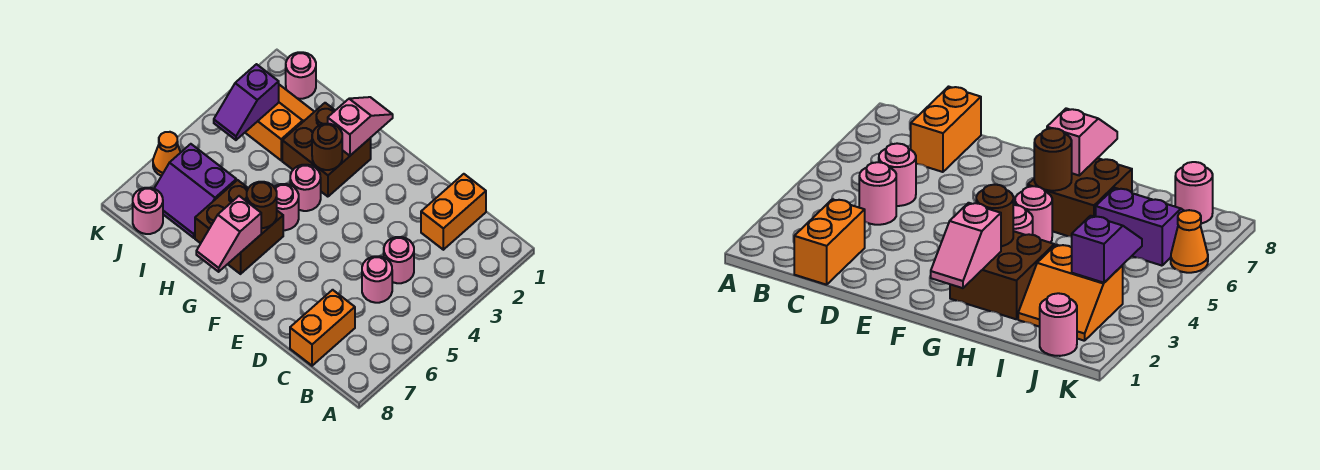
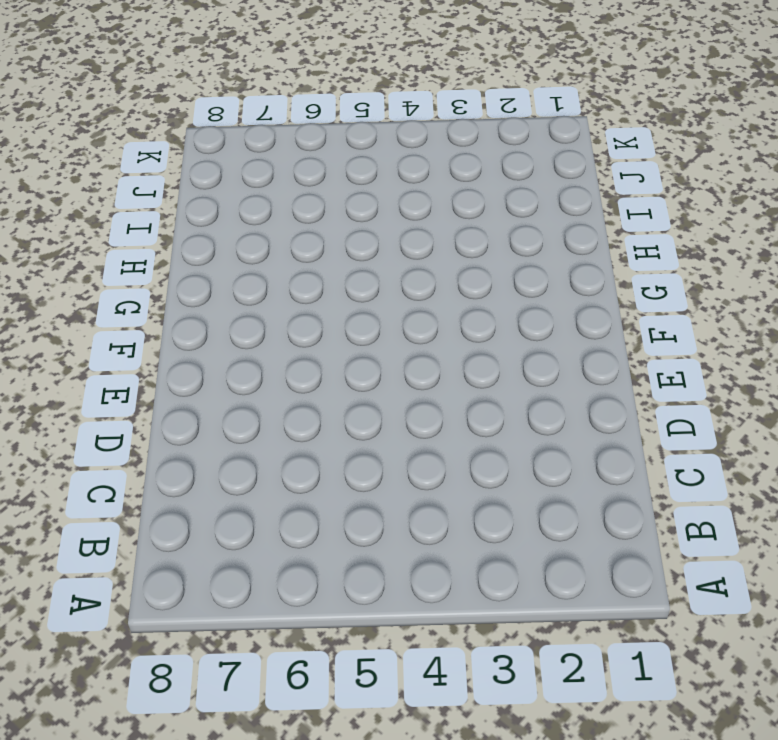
none -> orange 1x2 brick [421,174,486,250]
none -> pink 1x1 round brick [384,237,414,283]
none -> pink 1x1 round brick [362,256,392,303]

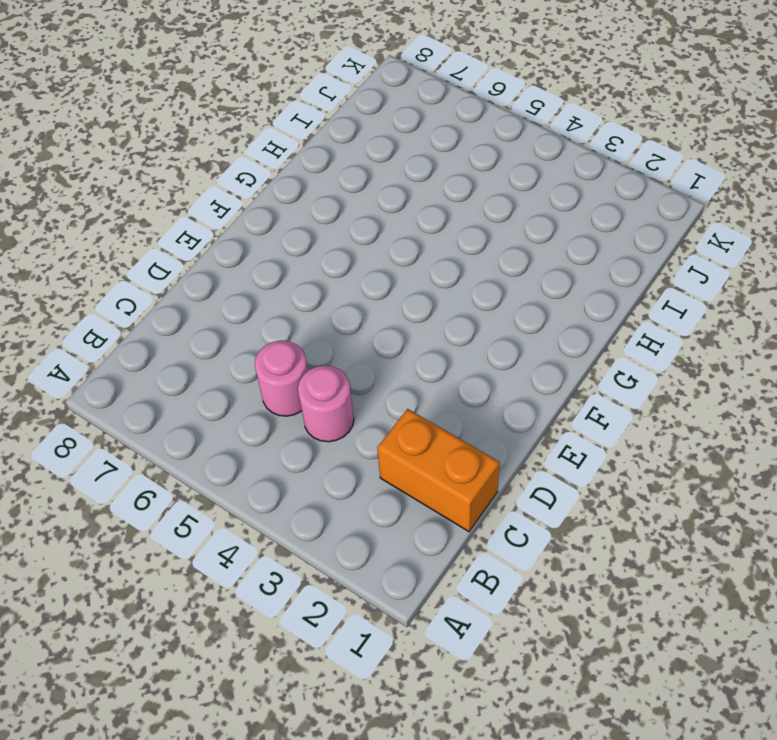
none -> orange 1x2 brick [290,290,355,366]
none -> brown 2x2 brick [282,103,371,197]
none -> pink 1x1 round brick [290,165,321,211]

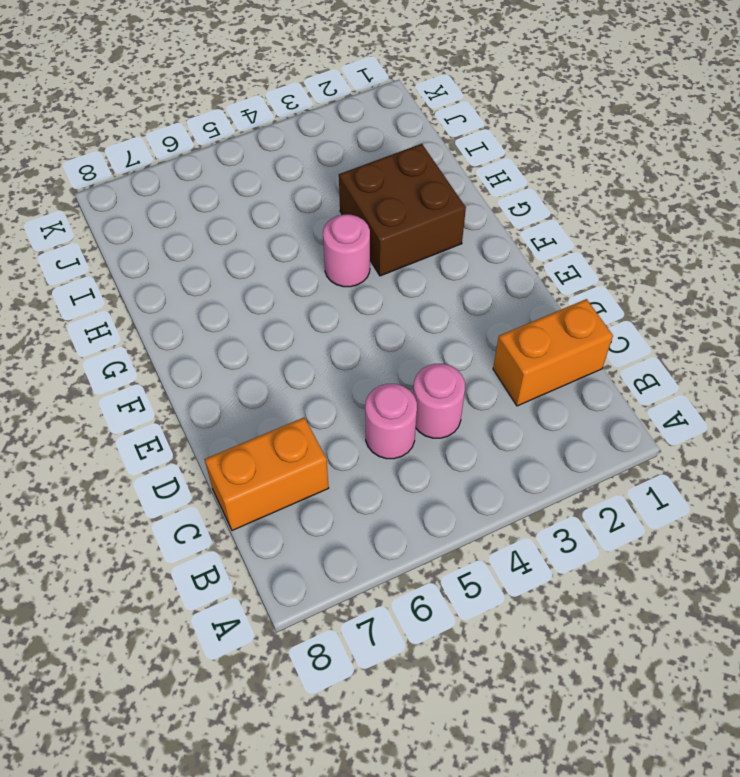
none -> pink 1x1 round brick [274,184,299,230]
none -> brown 2x2 brick [195,180,283,274]
none -> orange 2x2 slope [245,85,314,160]

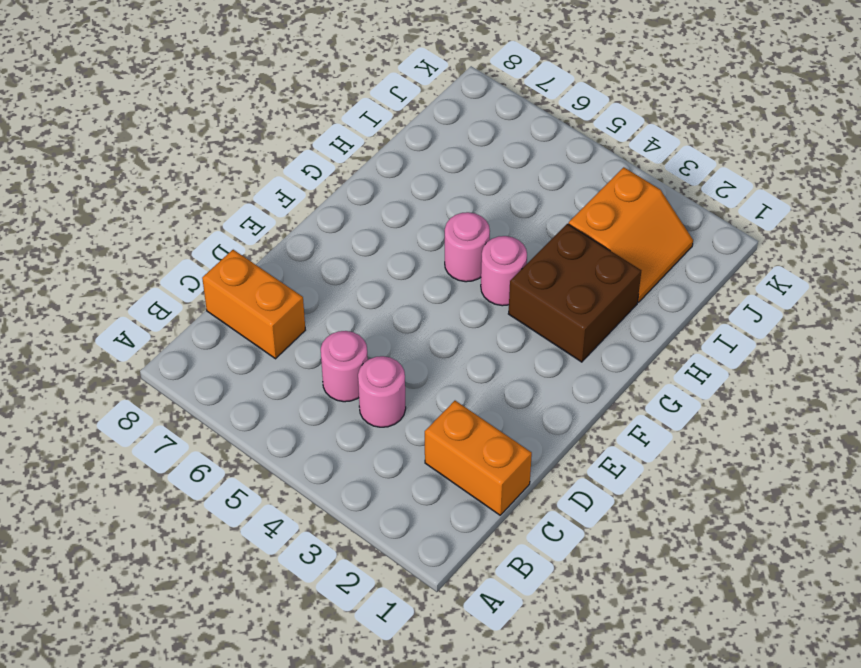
none -> brown 2x2 brick [195,180,283,274]
none -> purple 2x2 slope [154,144,236,238]
none -> pink 1x1 round brick [286,52,316,99]

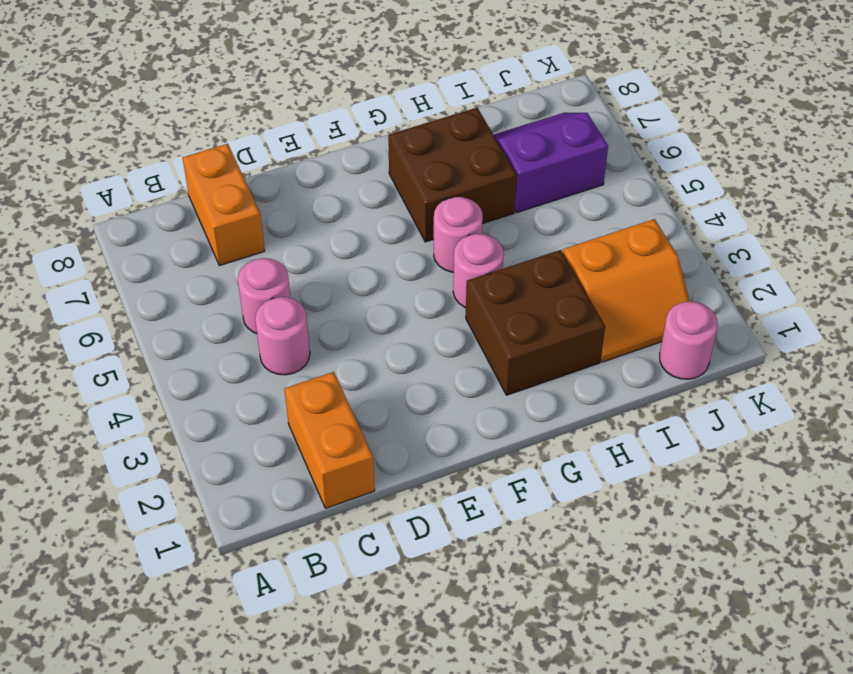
none -> pink 1x1 round brick [133,188,163,234]
none -> orange 1x1 cone [153,132,181,176]
none -> pink 1x2 slope [328,97,393,156]

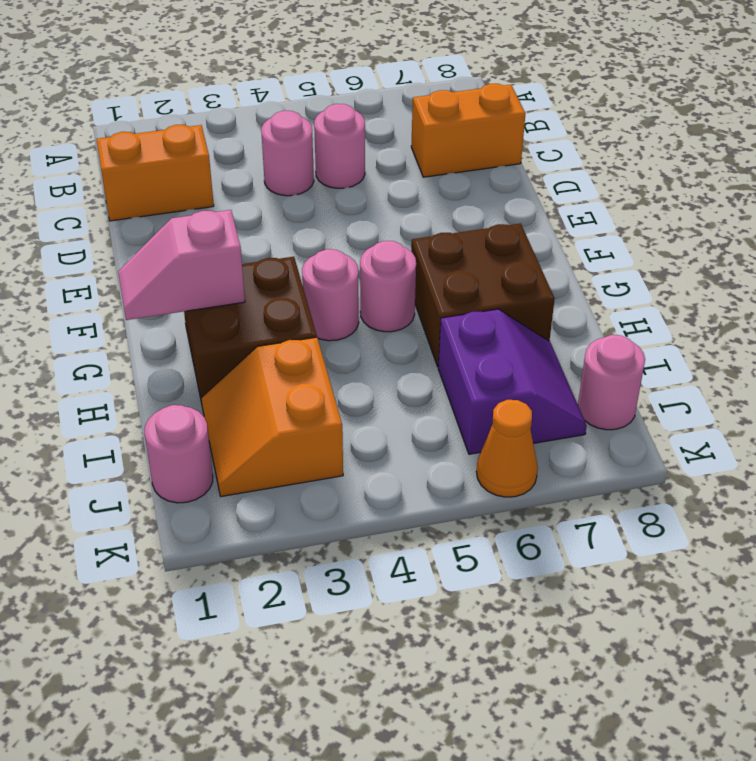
none -> brown 1x1 round brick [312,124,342,170]
none -> brown 1x1 round brick [247,182,277,228]
none -> pink 1x2 slope [196,196,261,272]

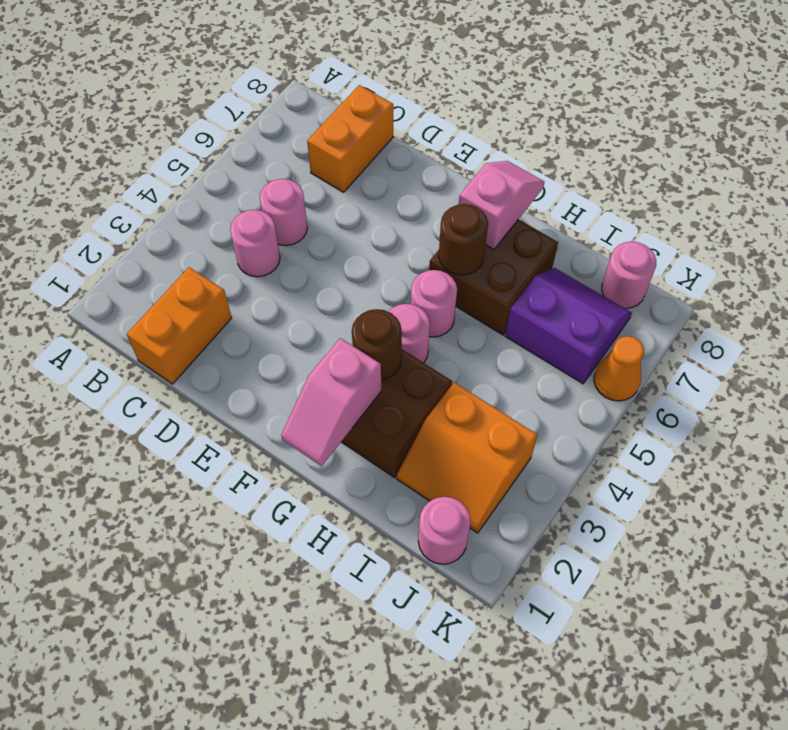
none -> purple 1x2 slope [214,64,279,140]

